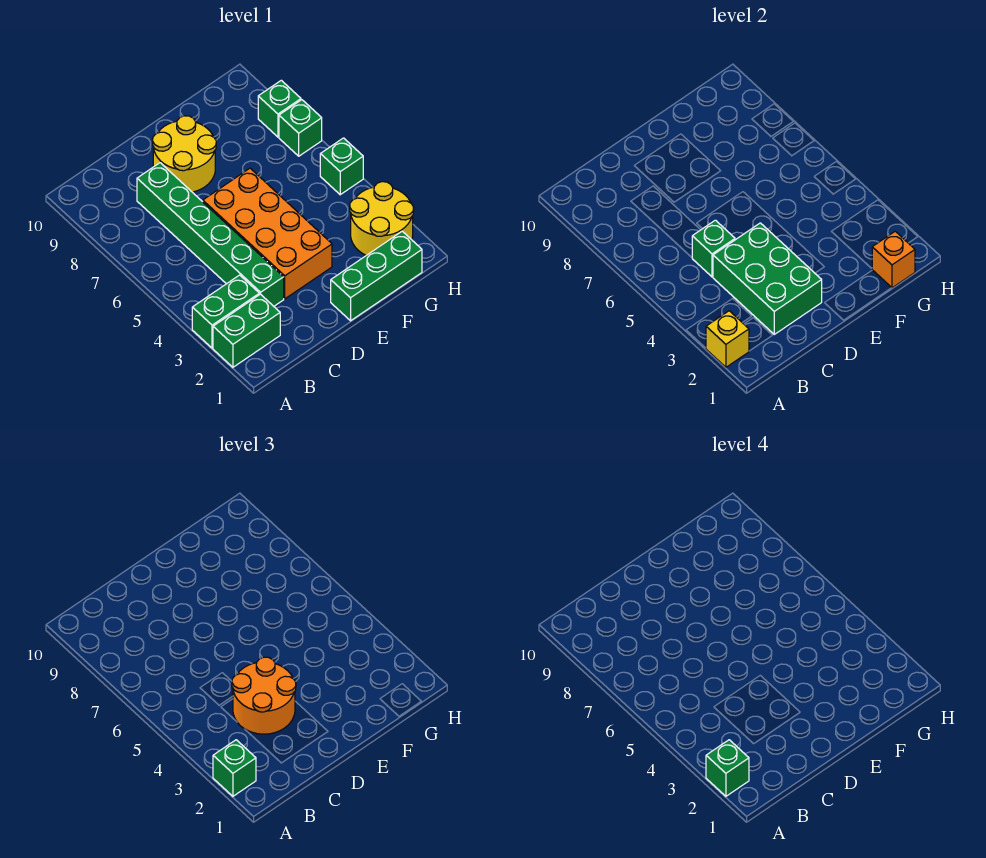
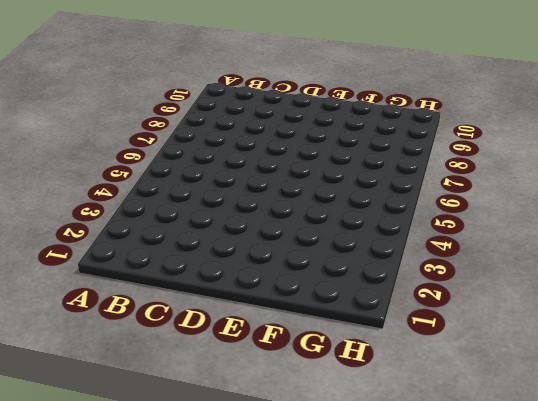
none -> green 1x2 brick [213,294,280,367]
none -> green 1x2 brick [192,275,259,348]
none -> green 1x6 brick [137,163,284,306]

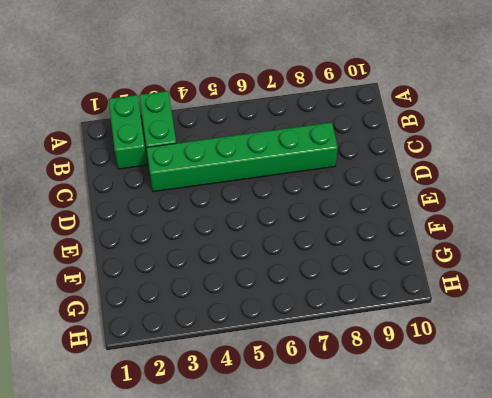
none -> orange 2x4 brick [203,168,332,299]
none -> yellow 2x2 round brick [153,116,216,192]
none -> green 1x3 brick [331,231,422,321]

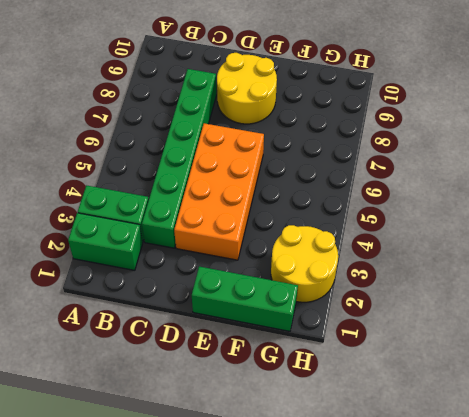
none -> green 1x1 brick [320,138,363,195]
none -> green 1x1 brick [279,100,322,156]
none -> green 1x1 brick [258,80,301,137]

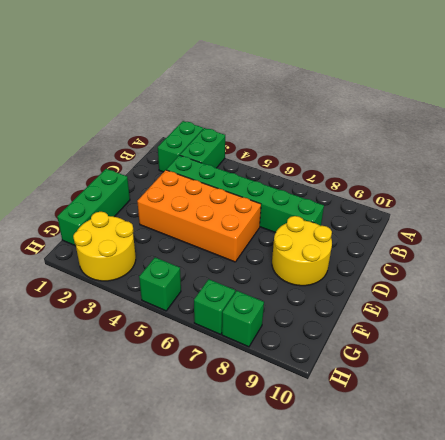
none -> yellow 1x1 brick [706,311,749,367]
none -> green 2x3 brick [713,223,822,334]
none -> green 1x1 brick [692,220,735,277]

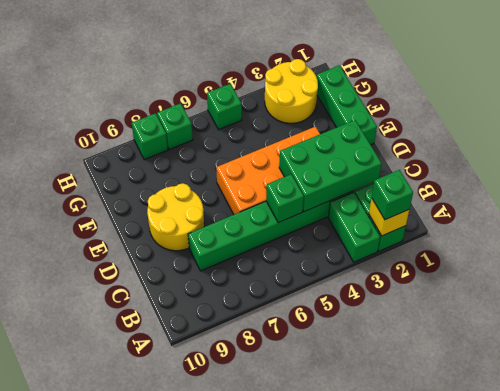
none -> orange 1x1 brick [872,231,915,288]
none -> orange 2x2 round brick [232,657,296,734]
none -> green 1x1 brick [706,740,749,796]

